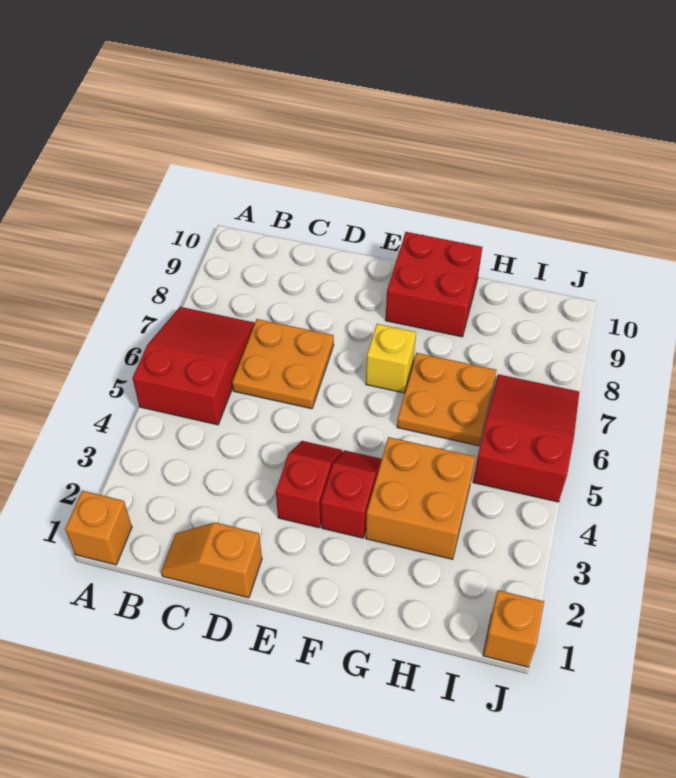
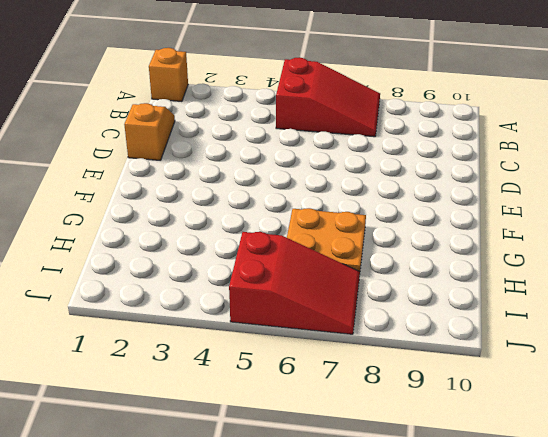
none -> orange 2x2 plate [232,319,334,409]
none -> red 1x2 slope [276,441,342,528]
none -> red 1x2 slope [321,450,382,538]

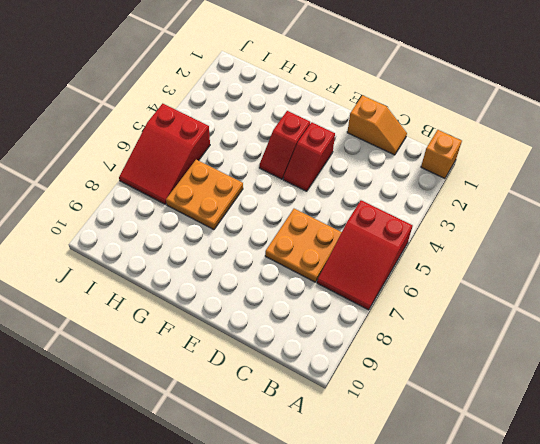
none -> yellow 1x1 brick [366,324,416,393]
none -> red 2x2 brick [386,232,482,337]
none -> orange 2x2 brick [366,437,475,559]

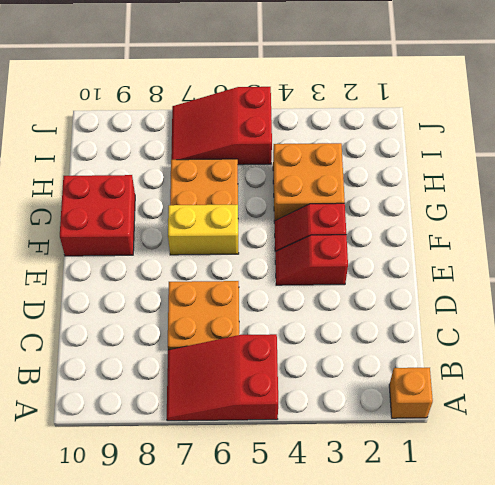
yellow 1x2 brick [168,205,239,255] -> yellow 1x1 brick [366,324,416,393]
none -> orange 1x2 slope [161,523,262,598]
none -> orange 1x1 brick [483,590,544,667]

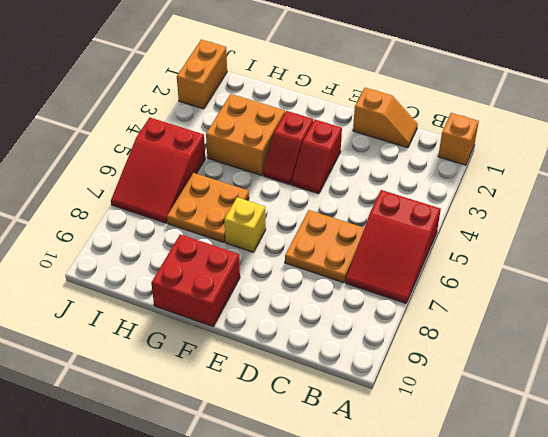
orange 1x2 brick [177,40,227,109] -> orange 1x1 brick [483,590,544,667]

